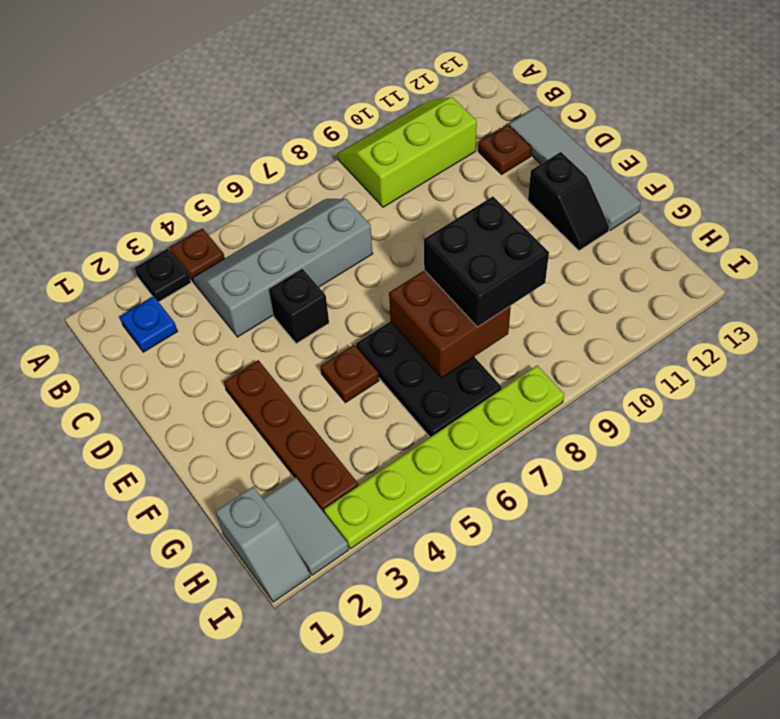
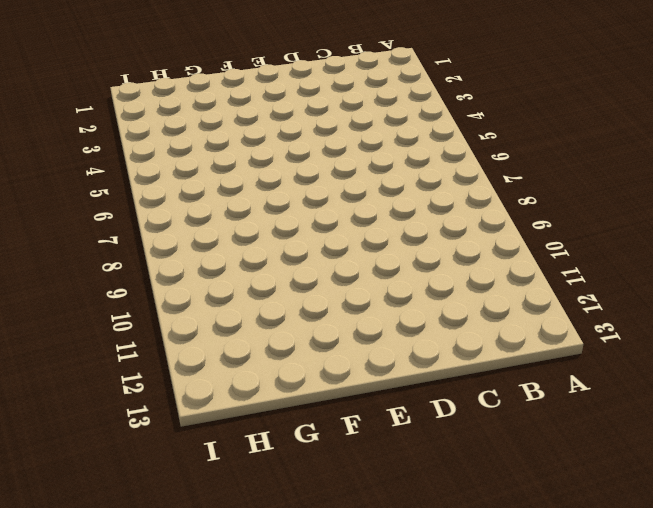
none -> black 1x1 plate [135,248,191,302]
none -> brown 1x1 plate [170,228,225,281]
none -> lime 2x3 slope [338,97,477,207]

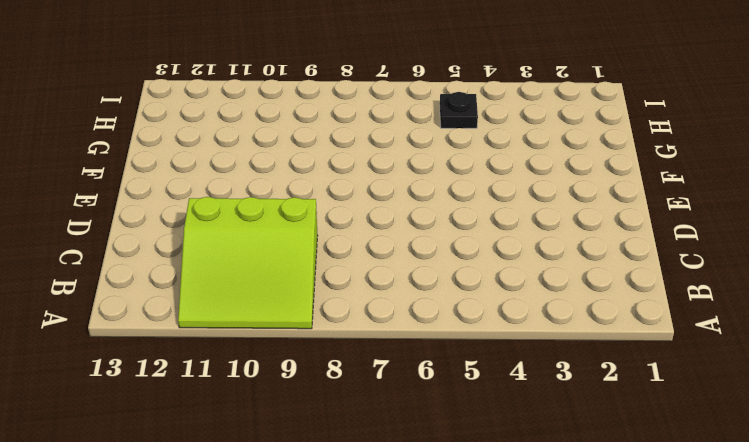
lime 3x3 slope [178,197,318,329] -> lime 2x3 slope [338,97,477,207]
black 1x1 plate [440,92,478,128] -> black 1x1 plate moved to [135,248,191,302]
none -> brown 1x1 plate [170,228,225,281]
none -> blue 1x1 plate [120,296,178,352]
none -> grey 2x4 slope [193,199,373,337]

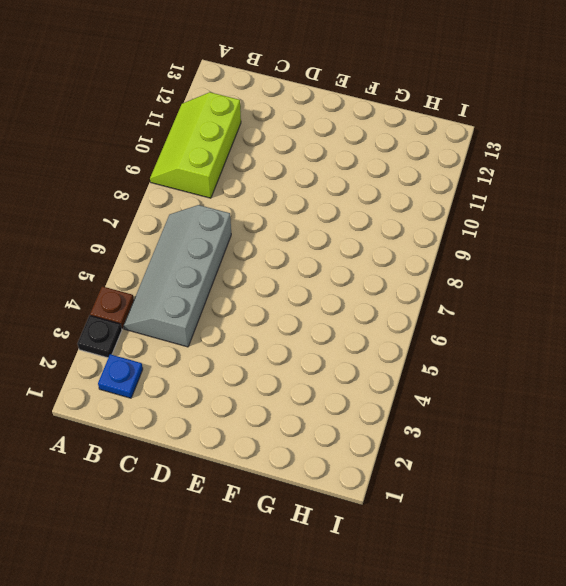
none -> brown 1x1 plate [478,124,531,174]
none -> grey 1x4 tile [509,106,641,230]
none -> black 1x1 brick [268,269,329,344]

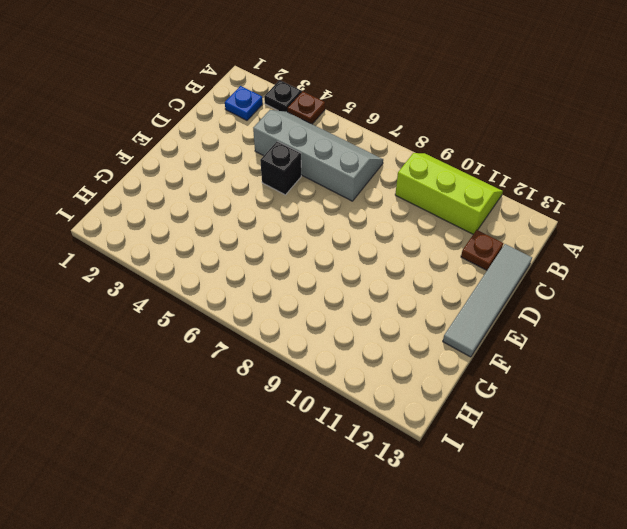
none -> brown 1x4 plate [224,360,359,512]
none -> black 1x2 slope [528,152,609,251]
none -> brown 1x1 plate [321,345,379,403]

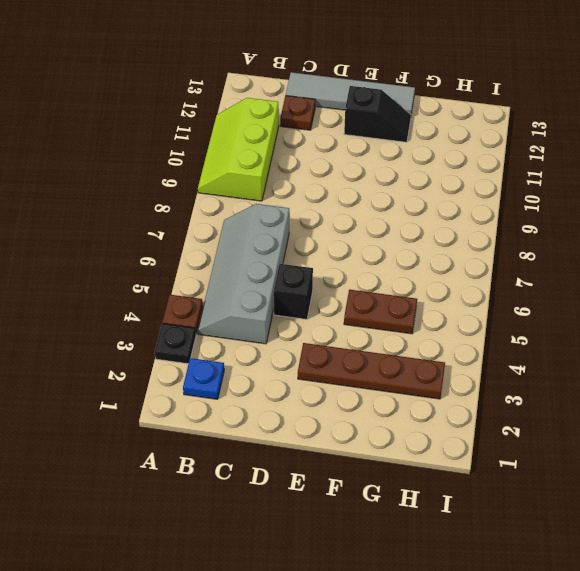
brown 1x2 plate [344,290,417,334] -> brown 1x1 plate [321,345,379,403]
none -> black 2x3 plate [356,321,502,437]
none -> grey 1x2 slope [216,486,310,602]
none -> grey 1x2 tile [263,477,349,575]

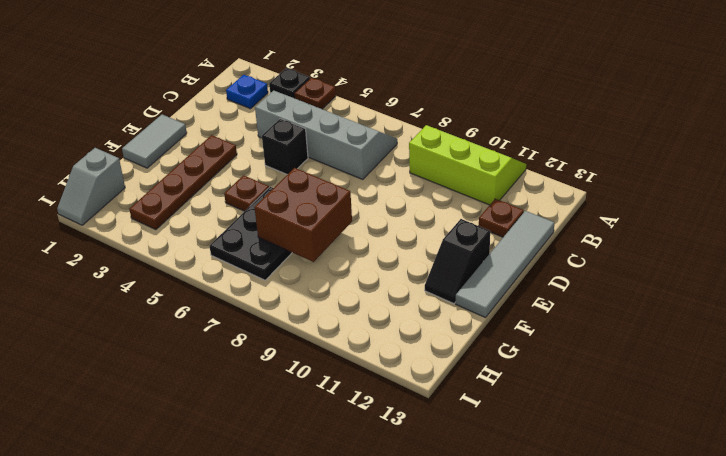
grey 1x2 tile [122,115,187,168] -> grey 1x2 tile moved to [263,477,349,575]
none -> lime 1x6 plate [324,365,564,549]
none -> black 2x2 brick [424,196,549,327]

